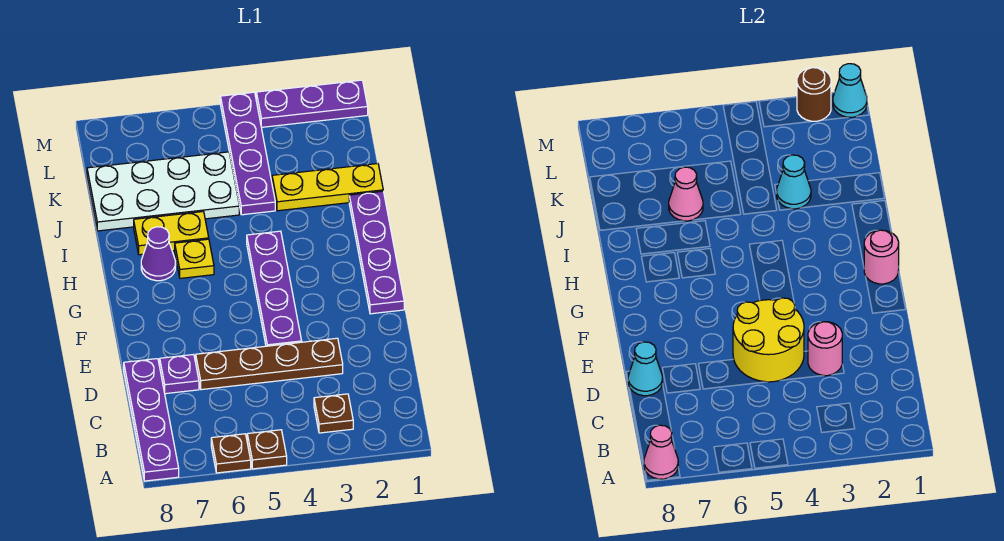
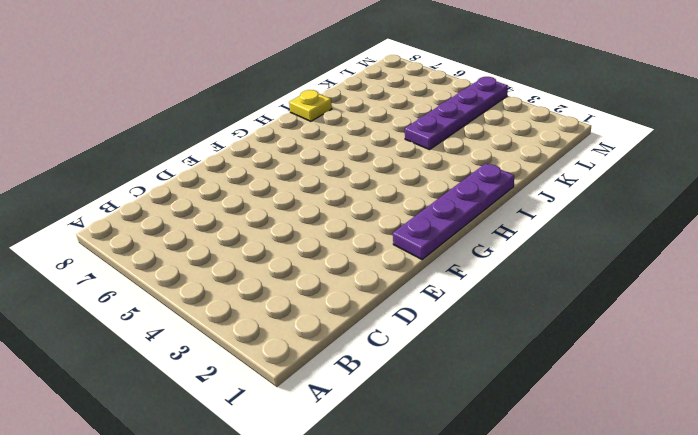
yellow 1x1 plate [289,90,332,121] -> yellow 1x1 plate moved to [175,239,214,278]
none -> brown 1x1 plate [247,430,287,469]
none -> brown 1x1 plate [211,434,251,473]
none -> purple 1x4 plate [124,359,179,481]

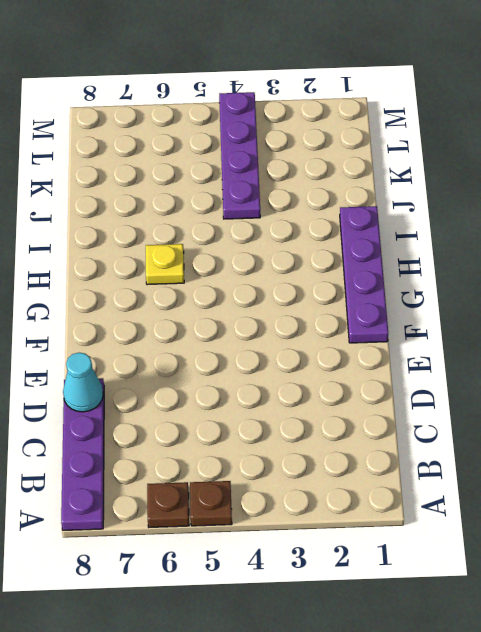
none -> brown 1x1 plate [314,394,353,433]
none -> brown 1x4 plate [196,338,343,390]
none -> purple 1x1 plate [160,354,199,394]

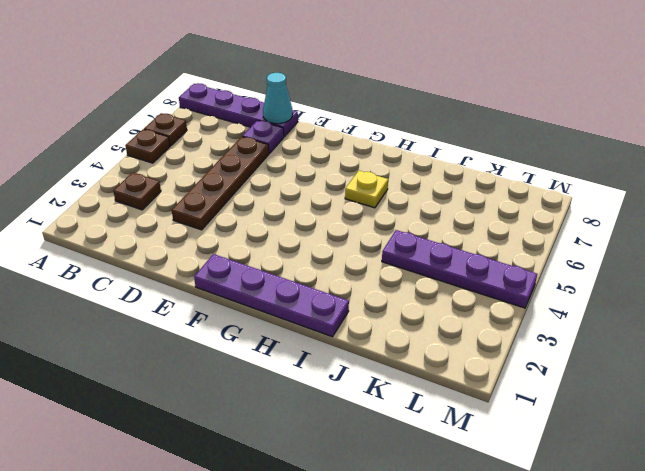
none -> purple 1x4 plate [247,231,302,346]
none -> purple 1x1 cone [141,227,176,281]
none -> yellow 1x2 plate [134,212,209,255]

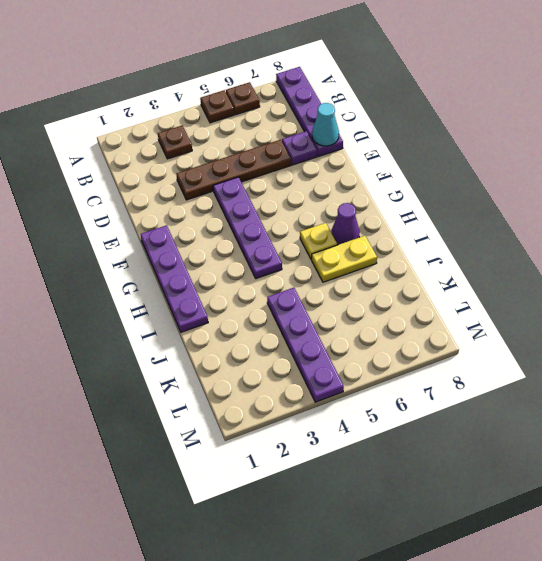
none -> yellow 1x3 plate [272,164,383,211]
none -> white 2x4 plate [87,152,239,231]
none -> purple 1x3 plate [256,80,368,127]

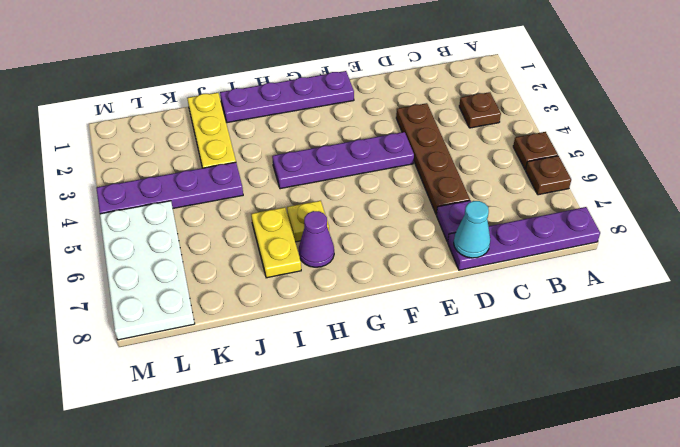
white 2x4 plate [100,201,195,340] -> white 2x4 plate moved to [87,152,239,231]
none -> purple 1x3 plate [256,80,368,127]
none -> pink 1x1 cone [644,425,678,479]
none -> pink 1x1 round brick [808,322,842,376]

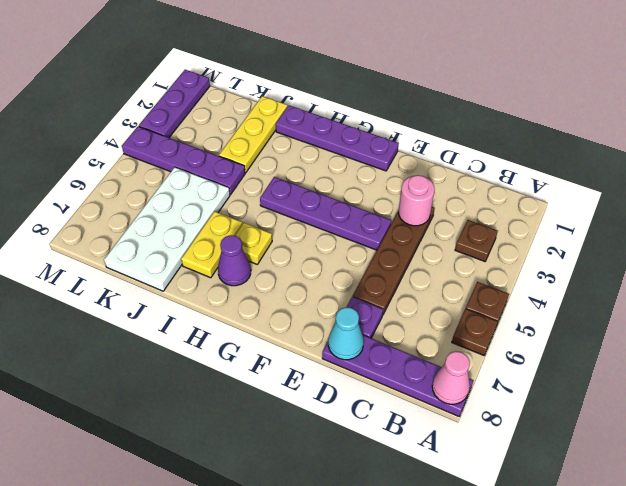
none -> yellow 2x2 round brick [733,298,804,382]
none -> pink 1x1 round brick [864,230,899,284]
none -> cyan 1x1 cone [777,155,811,209]

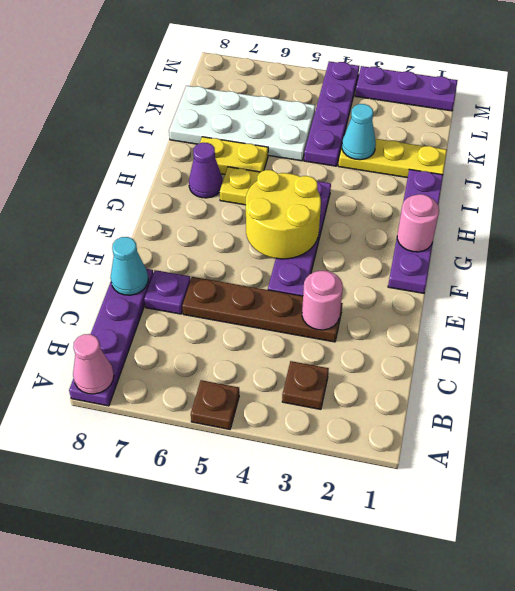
yellow 2x2 round brick [246,170,321,259] -> yellow 2x2 round brick moved to [733,298,804,382]
none -> brown 1x1 plate [211,434,251,473]
none -> pink 1x1 cone [669,167,703,221]
none -> cyan 1x1 cone [833,64,867,117]

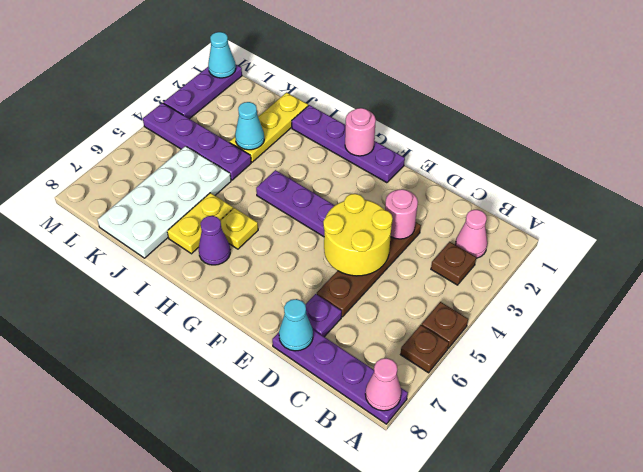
pink 1x1 cone [455,210,487,258] -> pink 1x1 cone moved to [669,167,703,221]
none -> brown 1x1 round brick [797,68,831,121]

